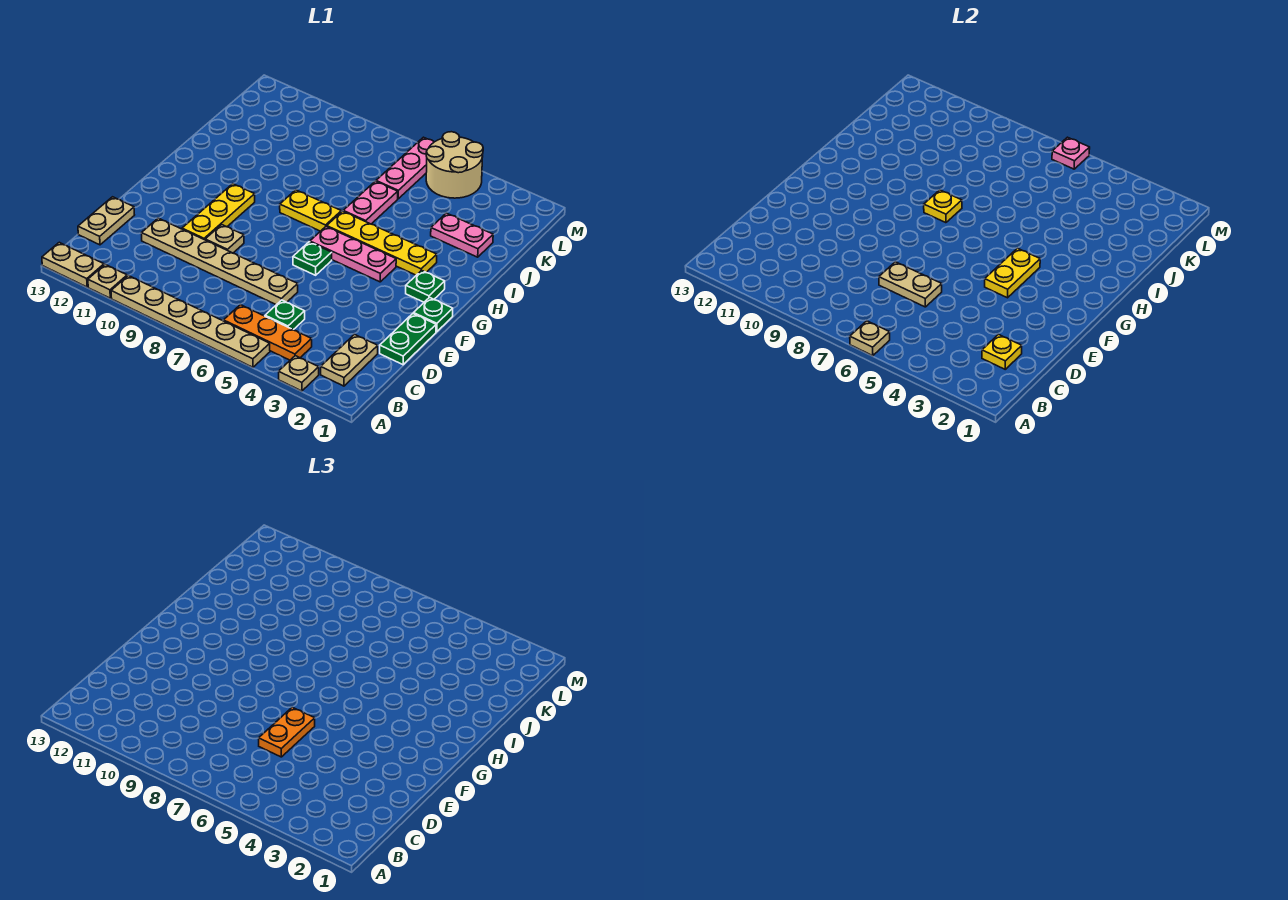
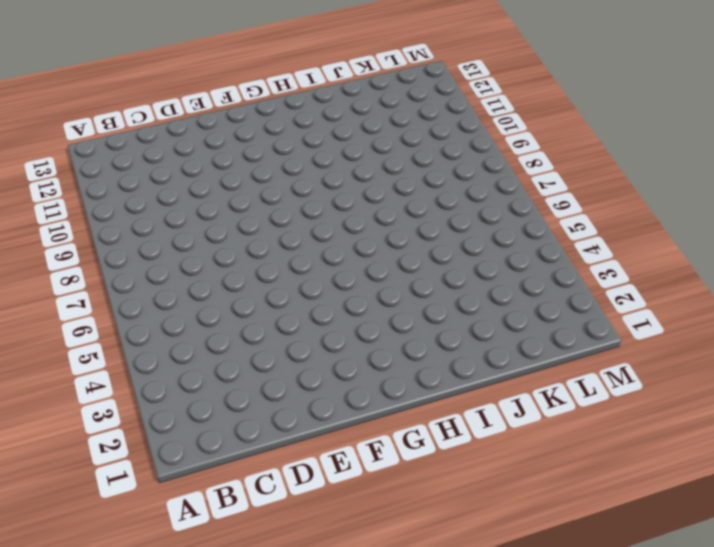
none -> tan 1x1 plate [279,356,319,391]
none -> tan 1x6 plate [111,276,270,367]
none -> tan 1x1 plate [88,264,127,298]

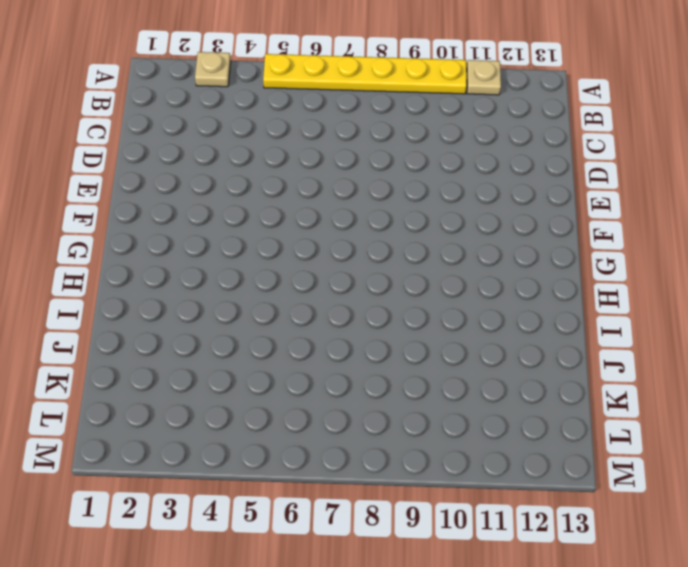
yellow 1x6 plate [263,54,467,94] -> tan 1x6 plate [111,276,270,367]
none -> tan 1x2 plate [42,242,104,287]
none -> tan 1x2 plate [321,334,378,386]
none -> orange 1x3 plate [224,305,312,360]

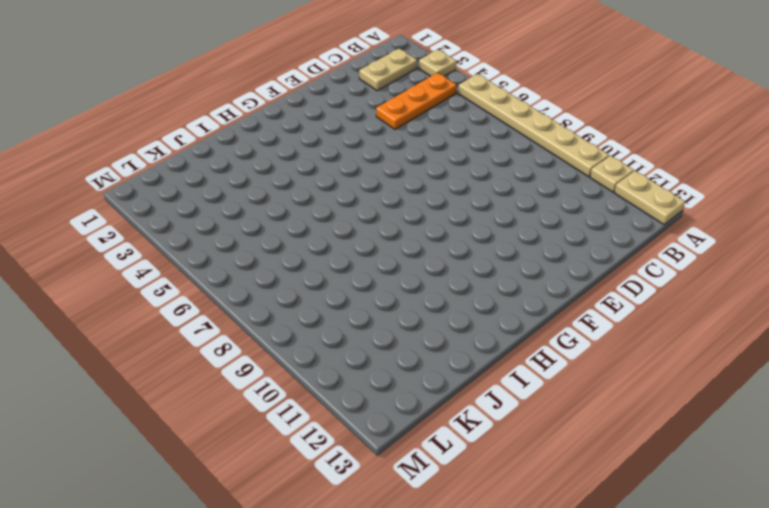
orange 1x3 plate [376,73,457,129] -> orange 1x3 plate turned to [224,305,312,360]
none -> green 1x1 plate [265,300,305,330]
none -> tan 1x2 plate [78,197,134,245]
none -> green 1x2 plate [380,314,436,365]

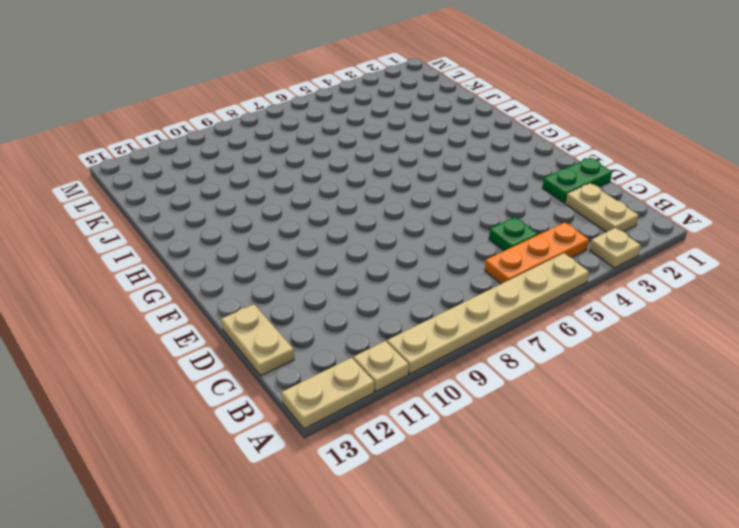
green 1x2 plate [542,158,612,203] -> green 1x2 plate turned to [380,314,436,365]
none -> tan 1x6 plate [142,218,298,305]
none -> tan 1x1 plate [205,225,244,253]
none -> yellow 1x3 plate [182,184,255,240]

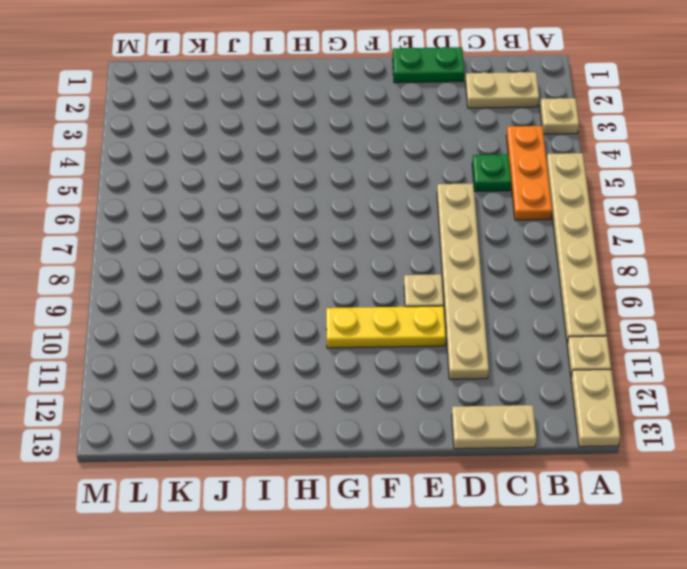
none -> green 1x1 plate [414,298,453,332]
none -> green 1x1 plate [293,242,332,275]
none -> green 1x1 plate [406,270,445,302]

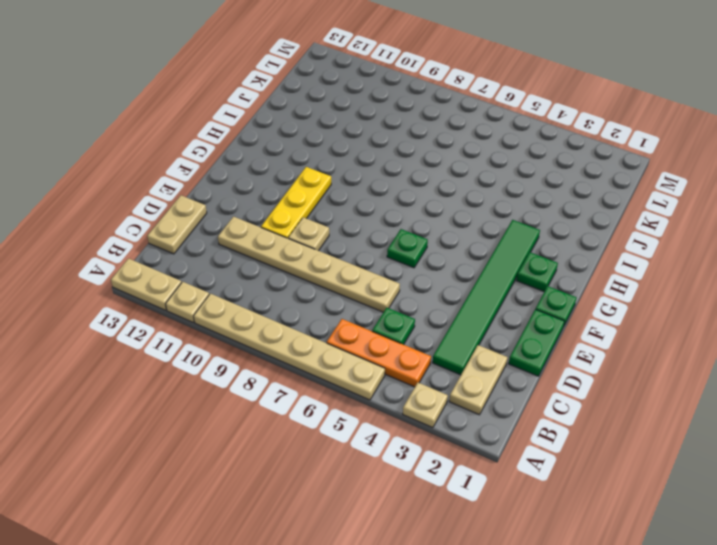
green 1x6 tile [433,220,540,375] -> yellow 1x4 plate [327,211,437,275]
none -> pink 1x3 plate [310,226,396,282]
none -> yellow 1x2 plate [280,190,341,231]
none -> pink 1x2 plate [343,181,398,224]

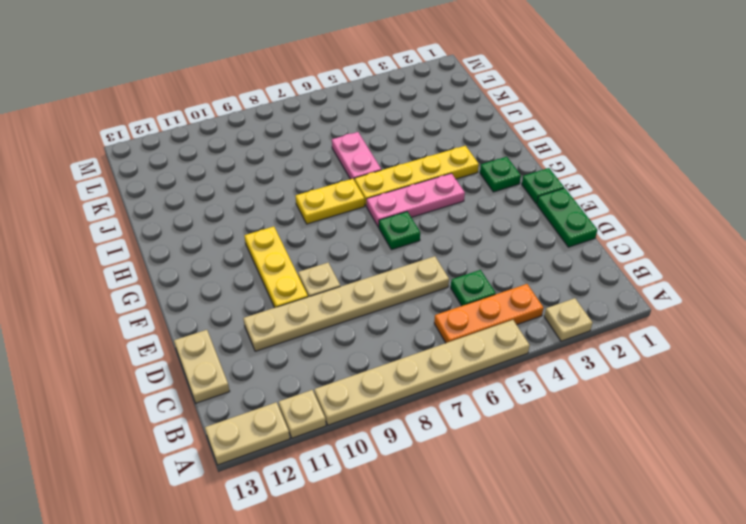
none -> tan 1x2 plate [321,334,378,386]
none -> pink 1x2 plate [431,213,493,257]
none -> pink 1x3 plate [376,137,434,199]

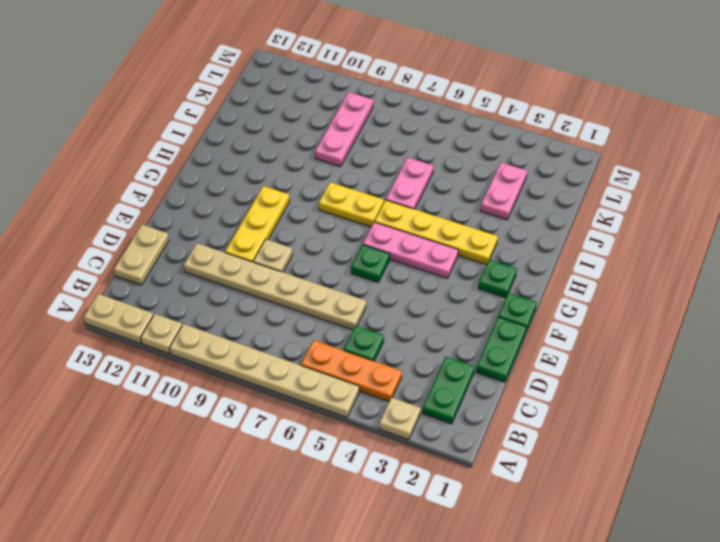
green 1x2 plate [422,357,474,424] -> tan 1x2 plate [321,334,378,386]
pink 1x2 plate [480,162,527,220] -> pink 1x2 plate turned to [431,213,493,257]
pink 1x3 plate [315,92,374,167] -> pink 1x3 plate moved to [376,137,434,199]
none -> tan 2x2 round brick [426,132,483,198]
none -> tan 1x1 plate [850,321,890,356]
none -> yellow 1x1 plate [982,334,1022,369]

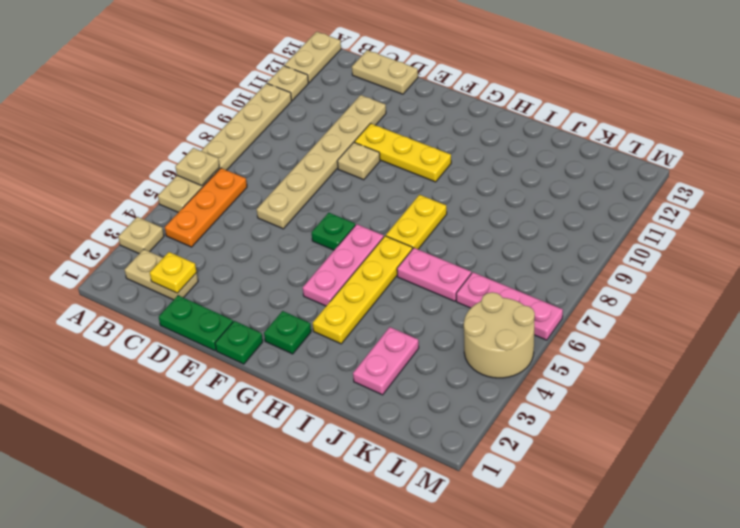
none -> green 1x1 plate [265,300,305,330]
none -> tan 1x2 plate [879,262,942,307]
none -> yellow 1x2 plate [985,248,1040,298]

